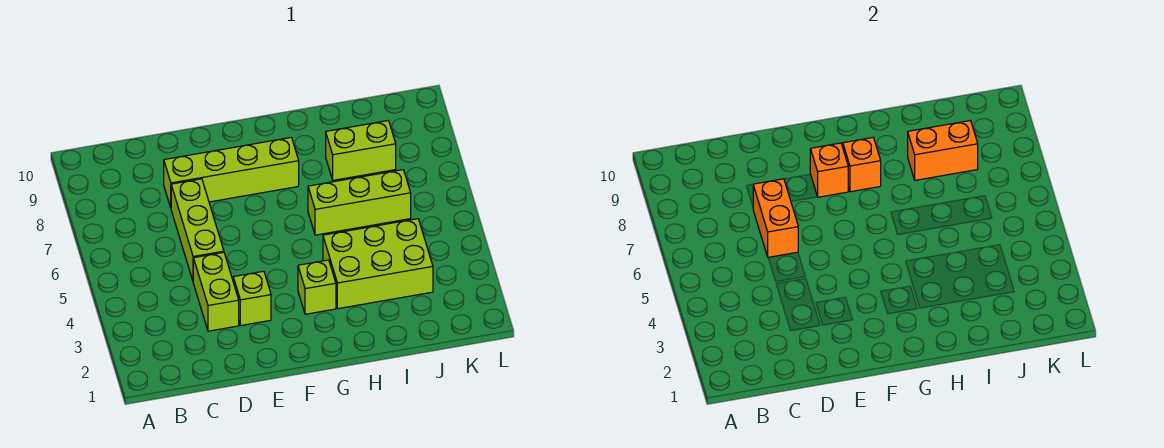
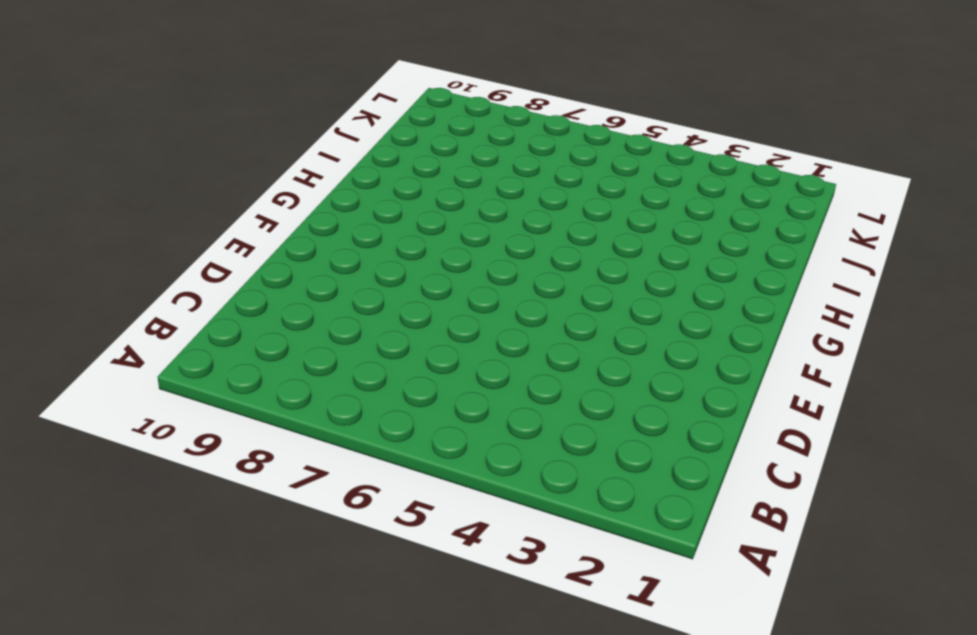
none -> lime 1x2 brick [193,252,239,331]
none -> lime 1x3 brick [171,179,224,280]
none -> lime 1x4 brick [164,138,299,207]

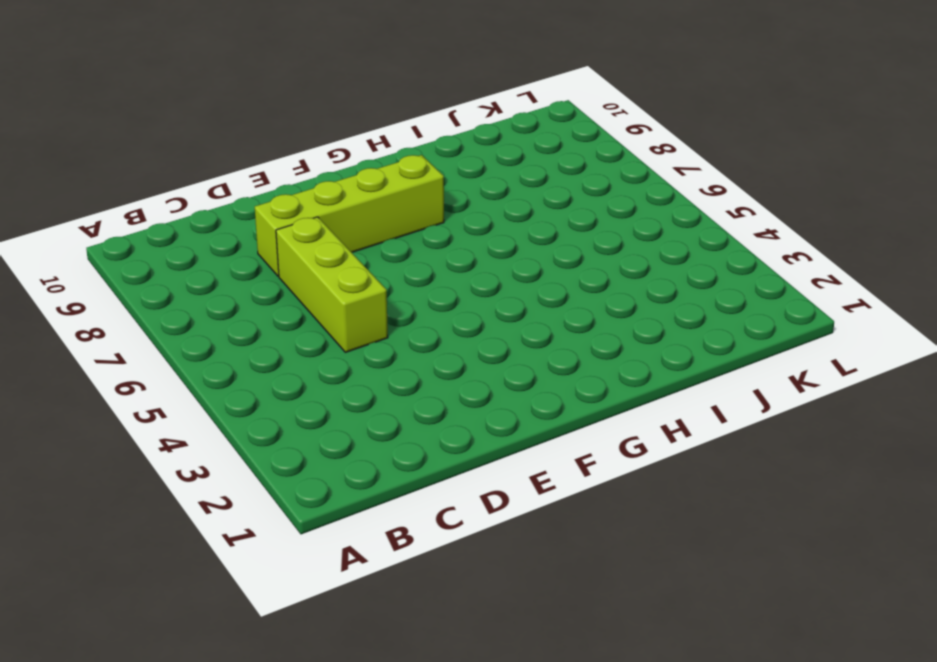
none -> lime 1x2 brick [193,252,239,331]
none -> lime 1x1 brick [233,271,271,325]
none -> lime 1x1 brick [298,260,336,314]

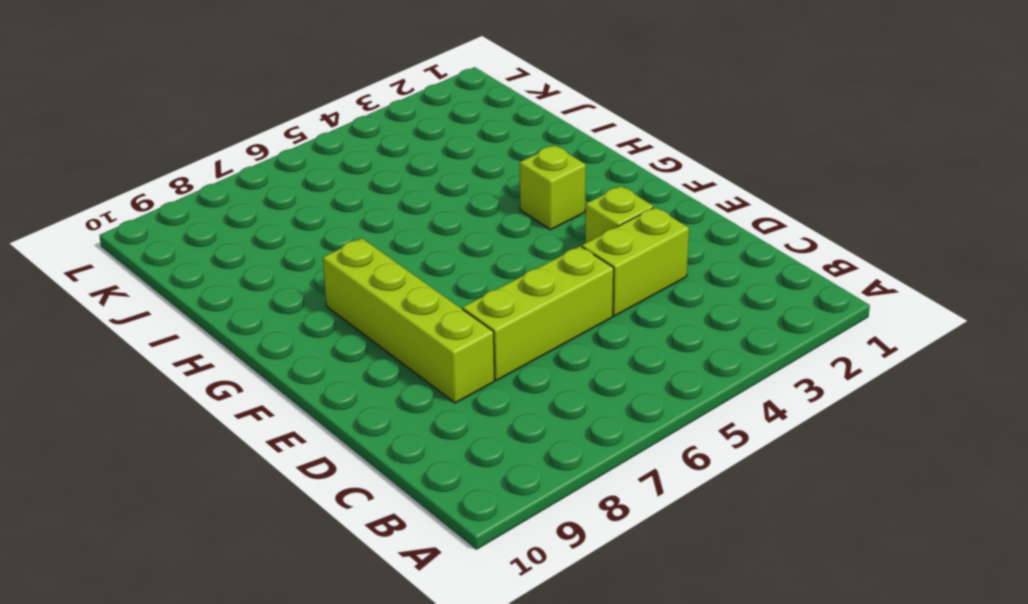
none -> lime 2x3 brick [323,219,433,309]
none -> lime 1x3 brick [308,170,411,235]
none -> lime 1x2 brick [326,121,396,180]

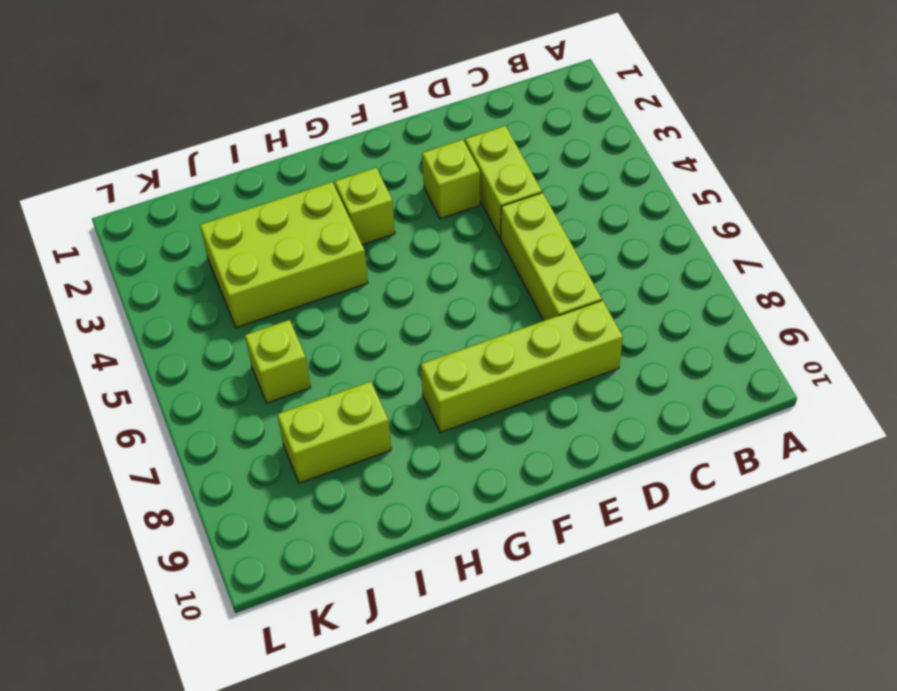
lime 1x1 brick [245,320,311,403] -> lime 1x3 brick [308,170,411,235]
none -> orange 1x2 brick [753,179,798,257]
none -> orange 1x1 brick [810,143,849,197]
none -> orange 1x1 brick [843,138,881,192]

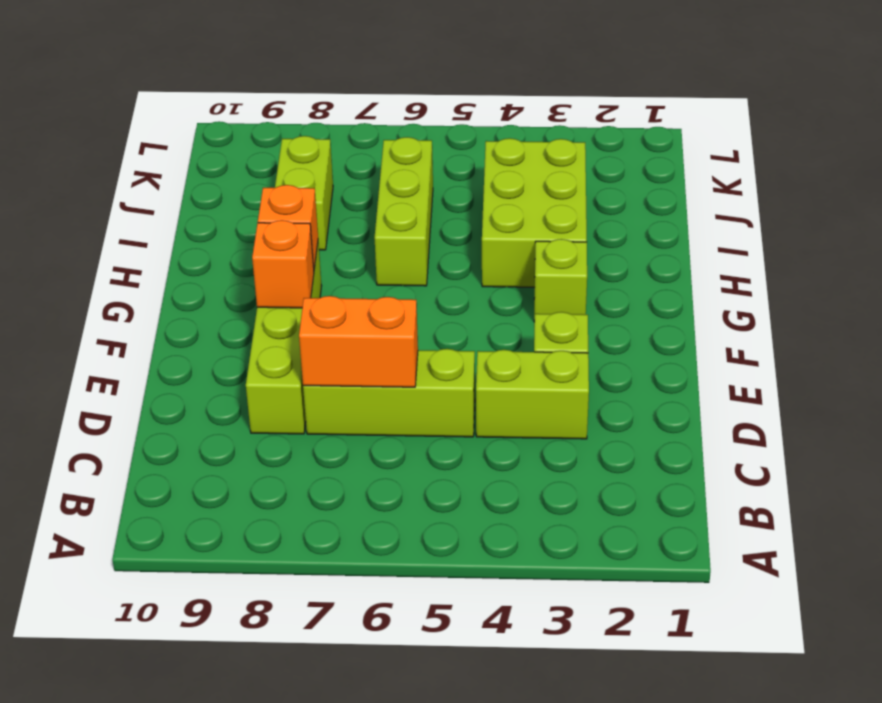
none -> orange 1x2 brick [908,121,978,180]

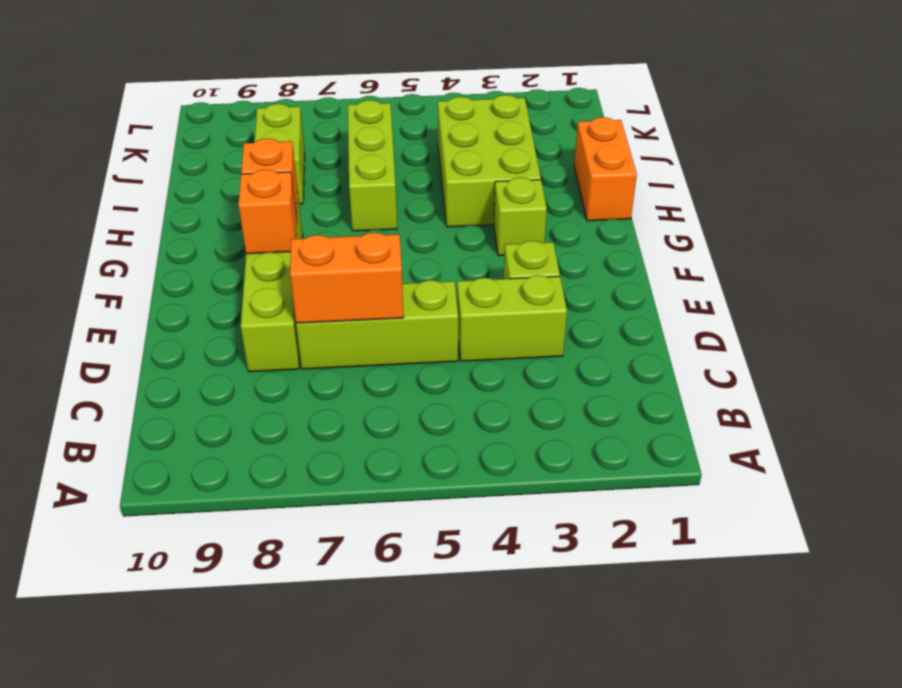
orange 1x2 brick [574,117,637,221] -> orange 1x2 brick moved to [908,121,978,180]

